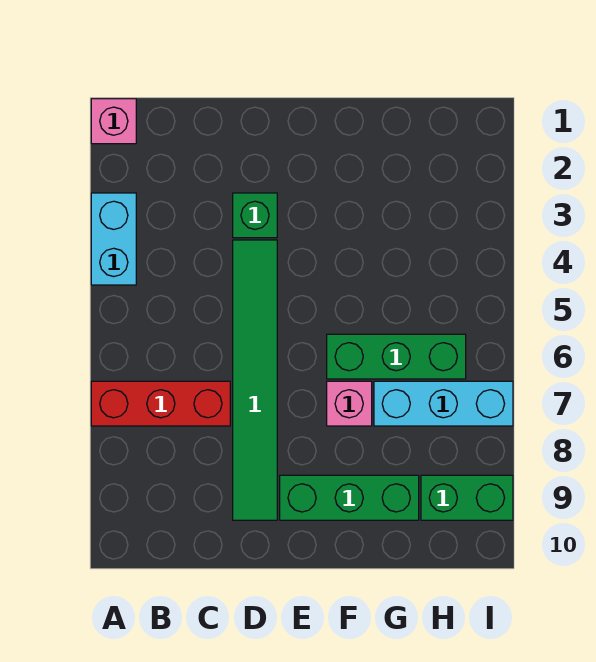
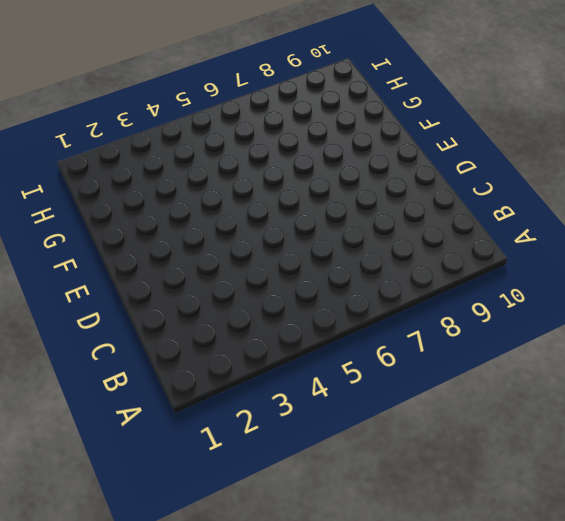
none -> pink 1x1 brick [91,99,136,144]
none -> cyan 1x2 brick [91,193,136,285]

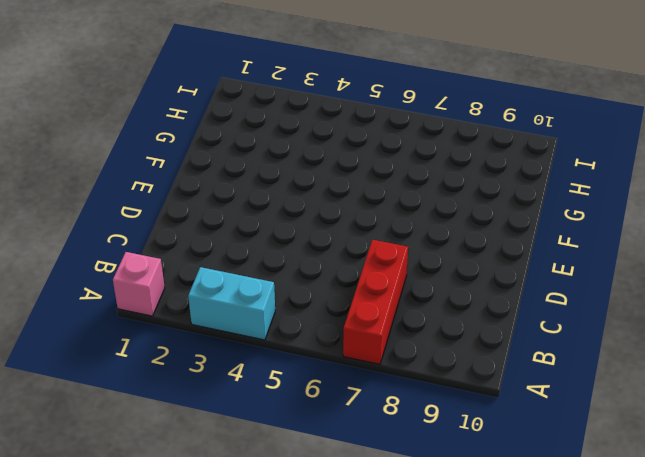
none -> green 1x1 brick [233,193,277,238]
none -> green 1x6 tile [233,240,277,520]

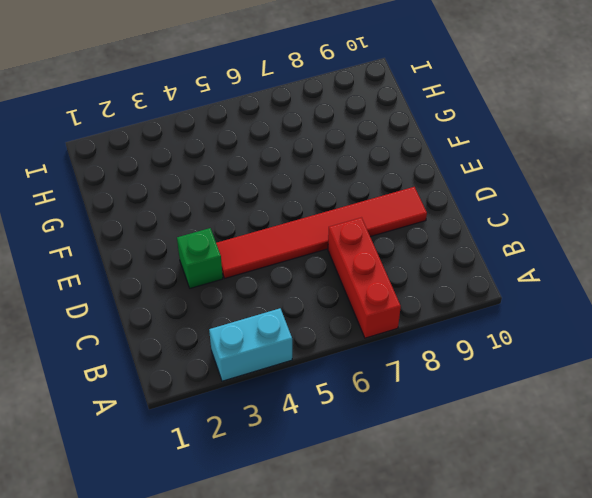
red 1x6 tile [216,187,427,278] -> green 1x6 tile [233,240,277,520]
none -> pink 1x1 brick [91,99,136,144]
none -> green 1x3 brick [280,475,419,520]

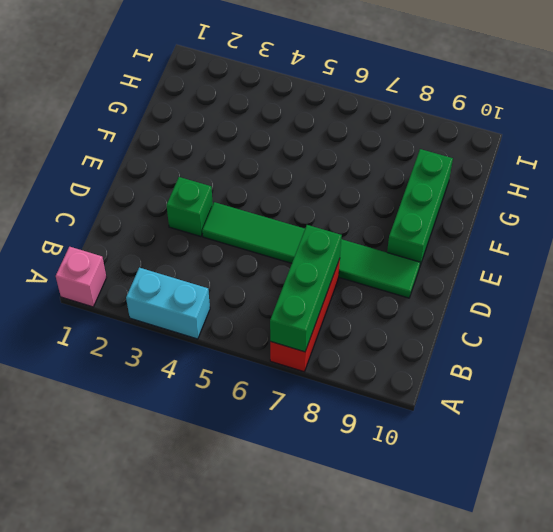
green 1x3 brick [270,225,342,352] -> green 1x3 brick moved to [327,334,466,379]
none -> pink 1x1 brick [327,381,372,426]
none -> cyan 1x3 brick [374,381,513,426]

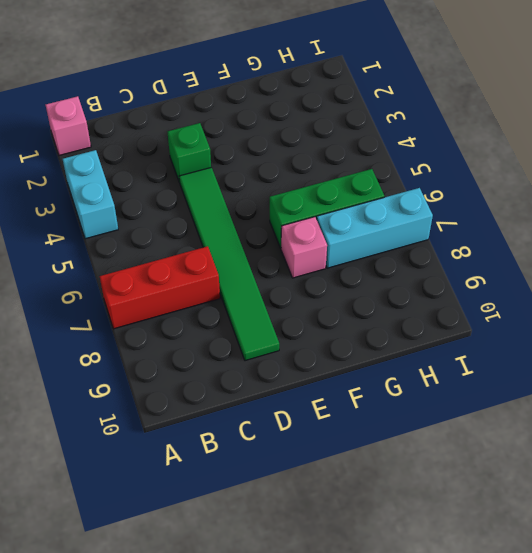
none -> green 1x3 brick [280,475,419,520]
none -> green 1x2 brick [421,475,513,520]

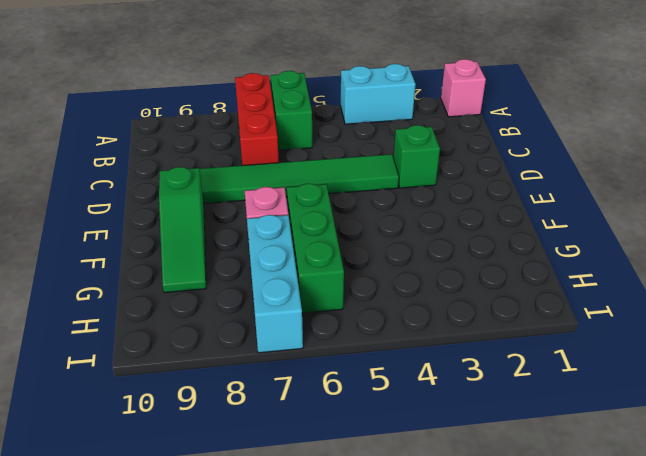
green 1x2 brick [271,71,312,150] -> green 1x2 brick moved to [421,475,513,520]
green 1x3 slope [159,167,206,293] -> green 1x3 brick [280,475,419,520]

